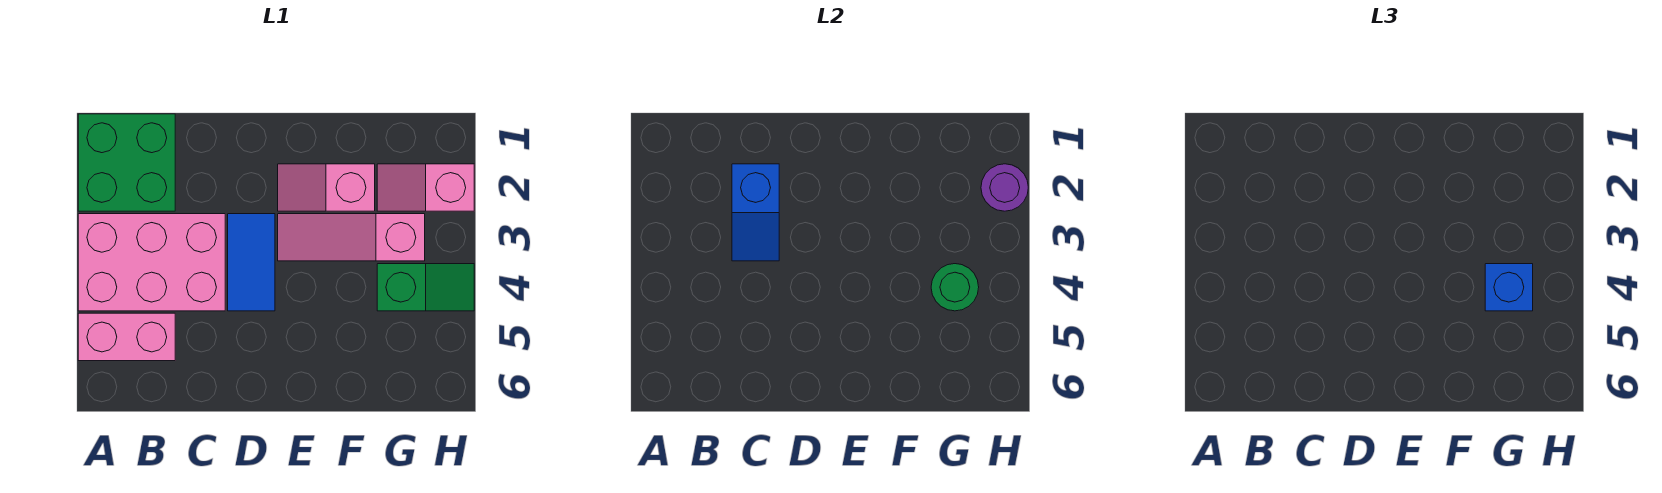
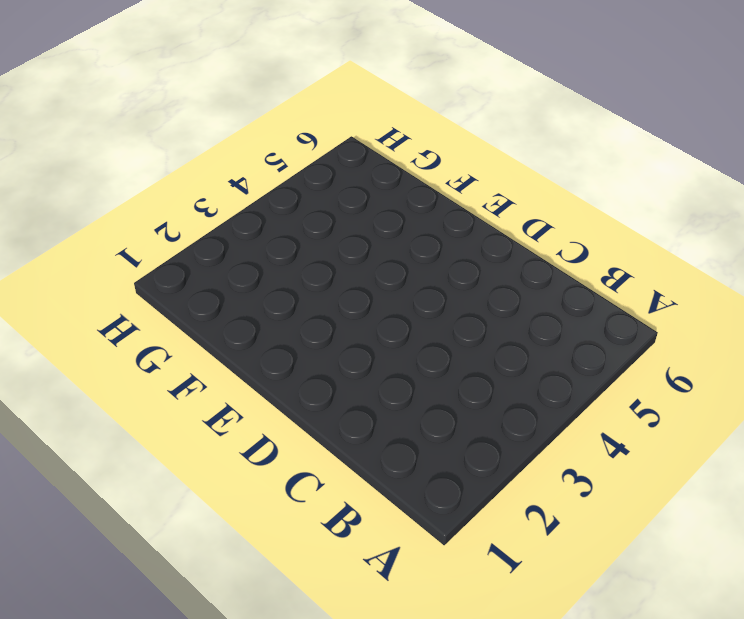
none -> green 2x2 brick [78,114,175,211]
none -> pink 2x3 brick [78,214,225,311]
none -> pink 1x2 brick [78,313,175,361]

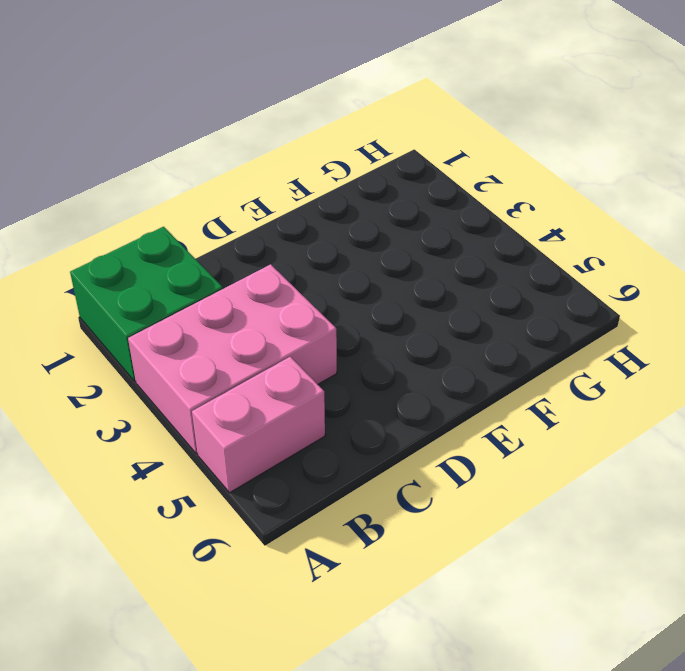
none -> blue 1x2 tile [228,214,275,311]
none -> pink 1x2 slope [278,164,375,211]
none -> pink 1x3 slope [278,214,425,261]

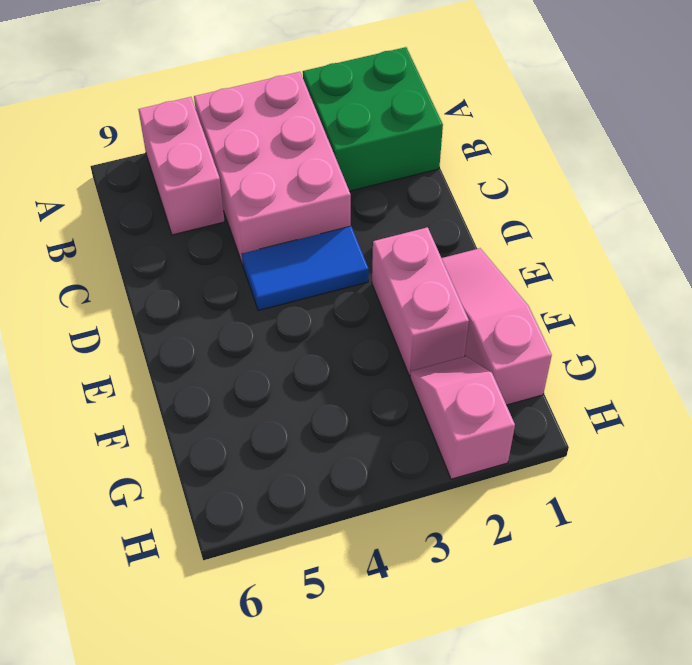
pink 1x3 slope [442,248,552,405] -> pink 1x3 slope moved to [278,214,425,261]
pink 1x2 brick [372,227,469,376] -> pink 1x2 slope [278,164,375,211]
none -> green 1x2 slope [377,264,474,311]
none -> blue 1x2 slope [732,164,779,261]
none -> green 1x1 round brick [931,264,979,311]

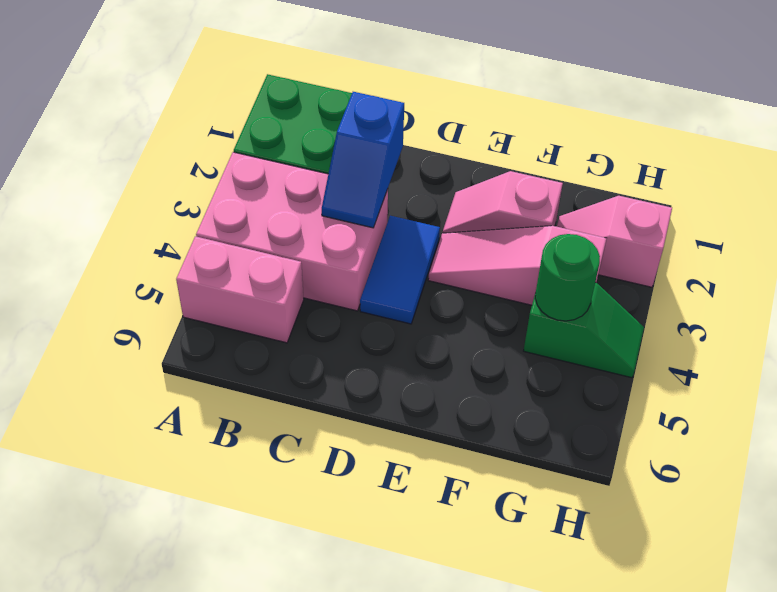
none -> purple 1x1 round brick [981,164,1028,211]
none -> blue 1x1 brick [1485,264,1533,311]

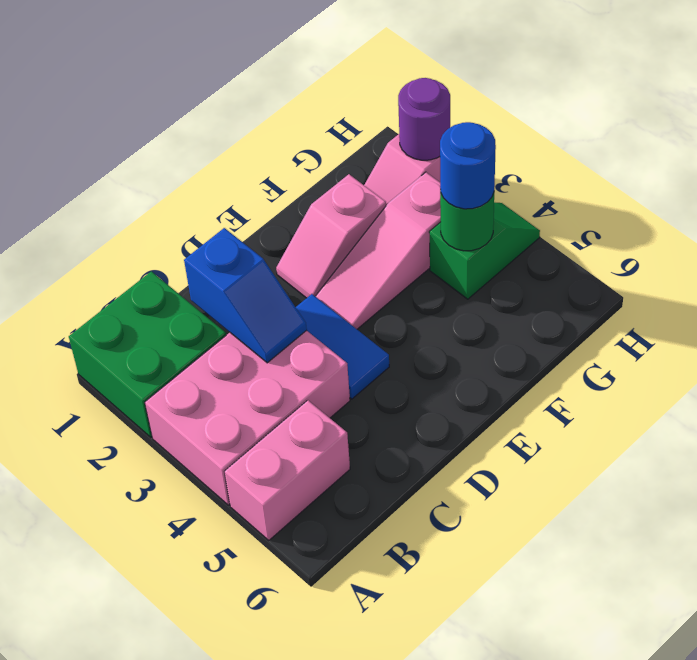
blue 1x1 round brick [440,122,496,209] -> blue 1x1 brick [1485,264,1533,311]

